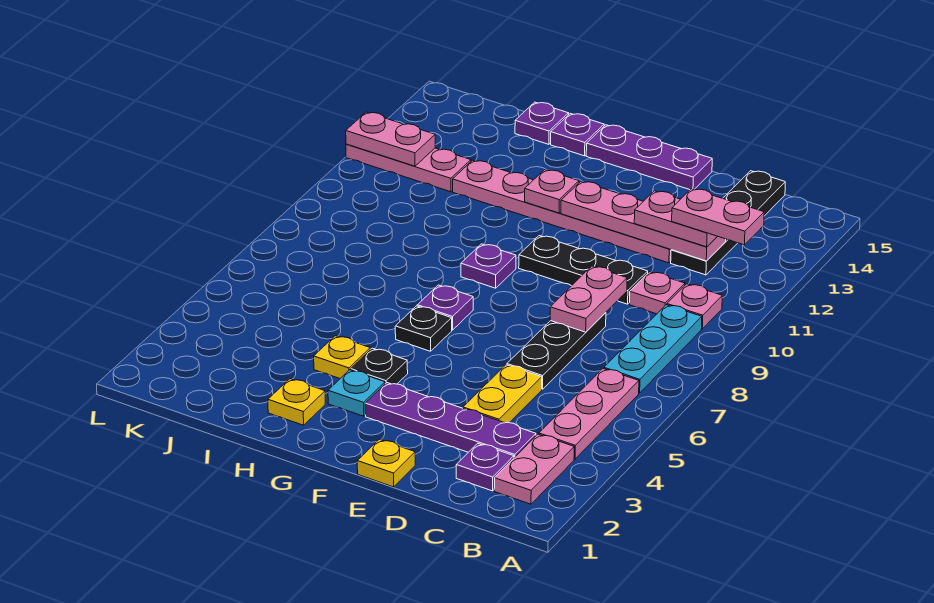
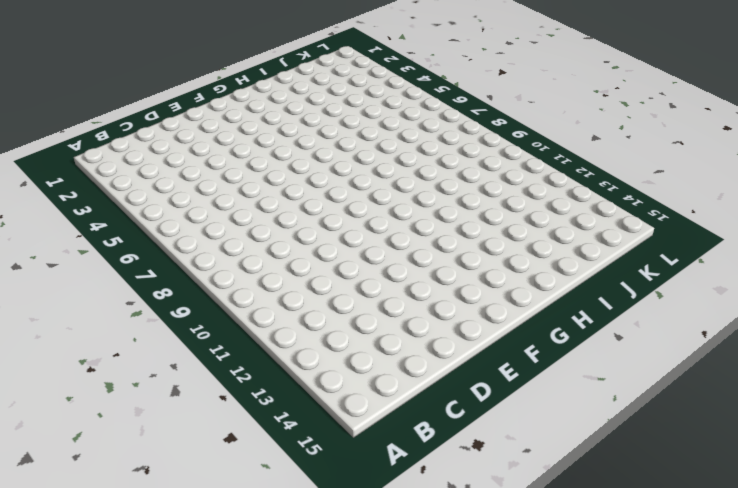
none -> pink 1x2 plate [494,434,574,504]
none -> pink 1x3 plate [539,369,639,459]
none -> cyan 1x3 plate [604,305,702,393]
none -> pink 1x1 plate [667,284,722,329]

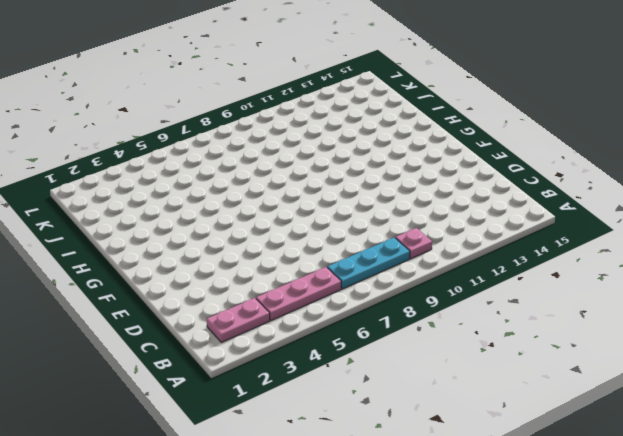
none -> purple 1x1 plate [456,443,514,491]
none -> purple 1x4 plate [365,383,536,458]
none -> pink 1x1 plate [629,272,685,314]
none -> black 1x4 plate [671,171,785,275]

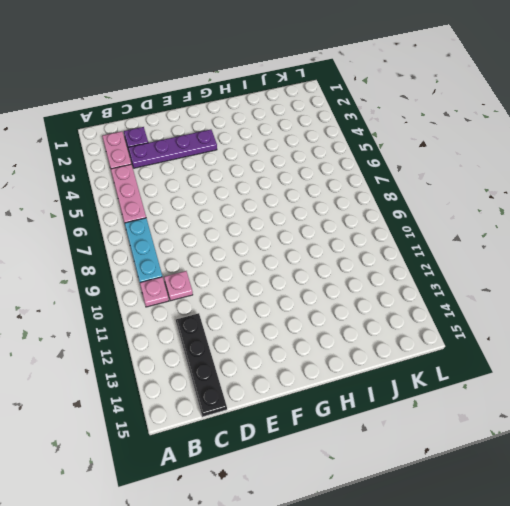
none -> yellow 1x2 plate [463,365,542,423]
none -> black 1x3 plate [507,313,606,389]
none -> black 1x3 plate [519,236,648,304]
none -> pink 1x6 plate [453,160,671,263]

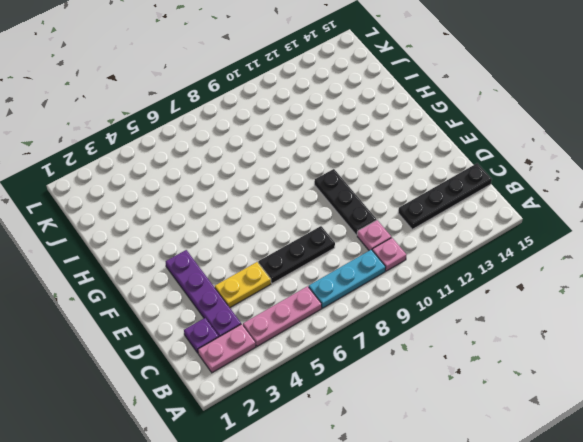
none -> pink 1x6 plate [453,160,671,263]
none -> yellow 1x1 plate [357,439,415,487]
none -> purple 1x3 plate [586,125,712,190]
none -> cyan 1x1 plate [328,370,385,416]

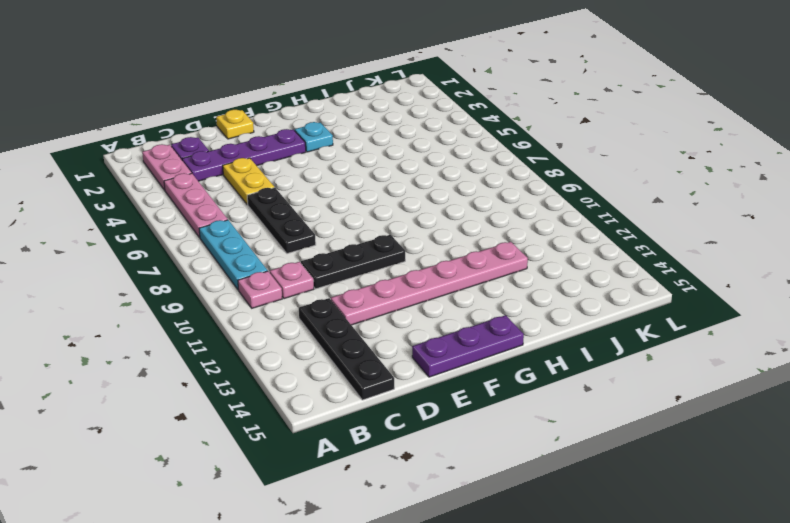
none -> black 1x1 plate [351,348,408,384]
none -> black 1x1 plate [395,306,452,351]
none -> purple 1x1 plate [417,285,473,330]
none -> purple 1x1 plate [461,244,516,288]

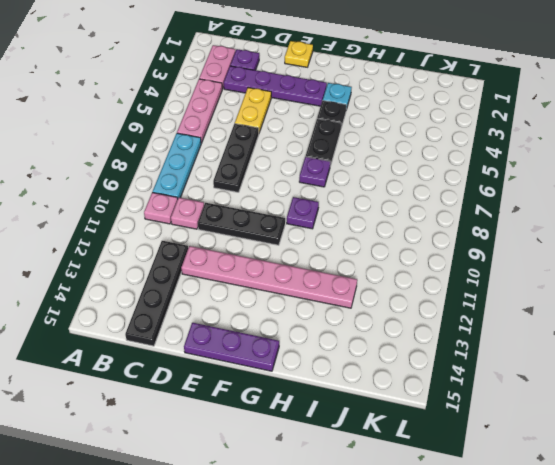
black 1x2 plate [306,119,341,166] -> black 1x1 plate [395,306,452,351]
none -> yellow 1x1 plate [268,379,325,425]
none -> yellow 1x1 plate [314,336,370,378]
none -> purple 1x1 plate [551,113,604,156]
none -> purple 1x1 plate [515,102,569,144]

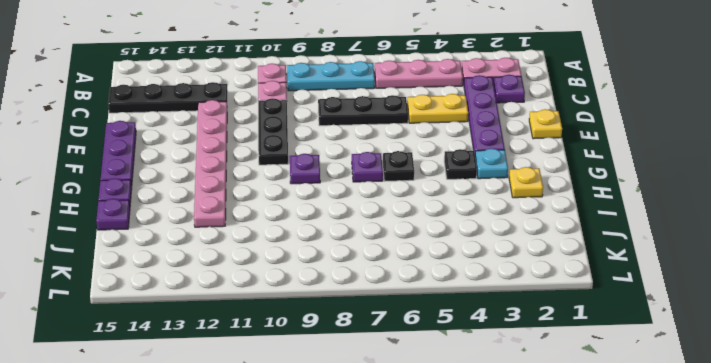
none -> yellow 1x1 plate [314,336,370,378]
none -> pink 1x3 plate [346,144,471,192]
none -> pink 1x4 plate [561,181,726,261]
none -> pink 1x2 plate [550,266,627,332]

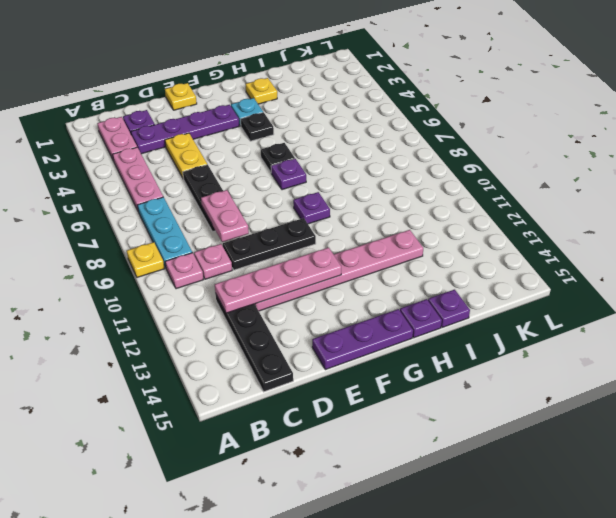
yellow 1x1 plate [127,242,164,277] -> yellow 1x1 plate moved to [314,336,370,378]
none -> pink 1x3 plate [346,144,471,192]
none -> pink 1x1 plate [525,170,579,213]
none -> pink 1x2 plate [346,112,435,166]
none -> pink 1x2 plate [634,191,717,247]

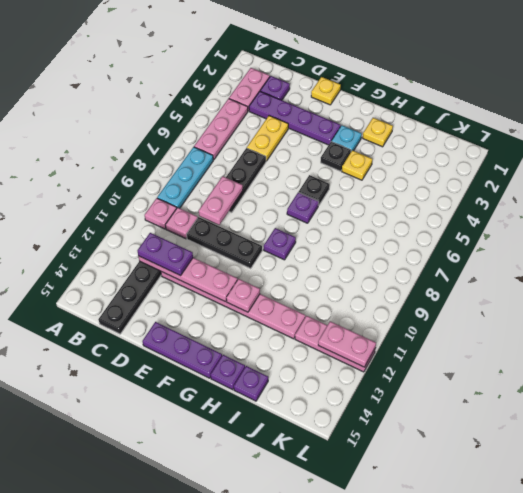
purple 1x2 plate [138,233,193,276] -> pink 1x2 plate [634,191,717,247]
none -> pink 1x2 plate [672,189,764,245]

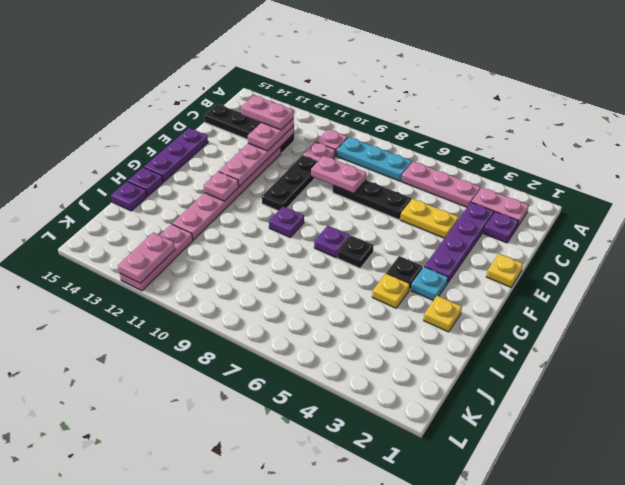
pink 1x2 plate [241,95,294,130] -> pink 1x2 plate turned to [672,189,764,245]

